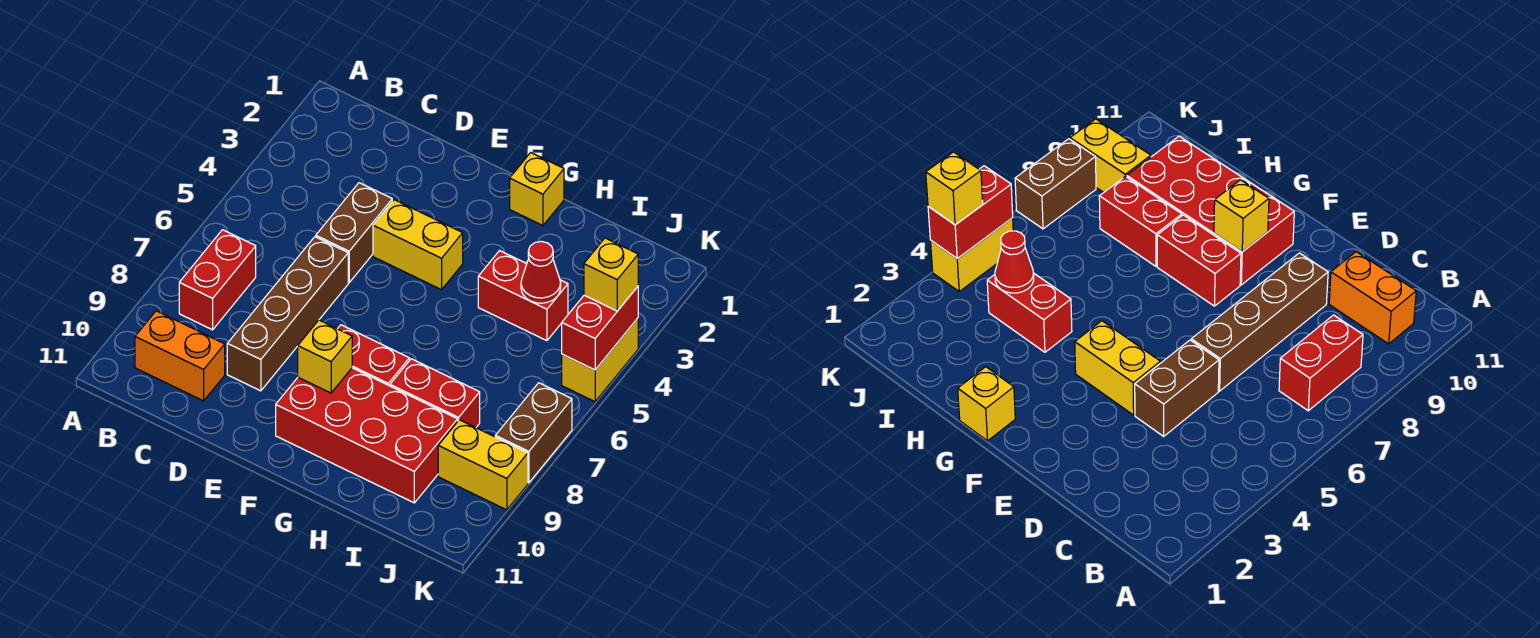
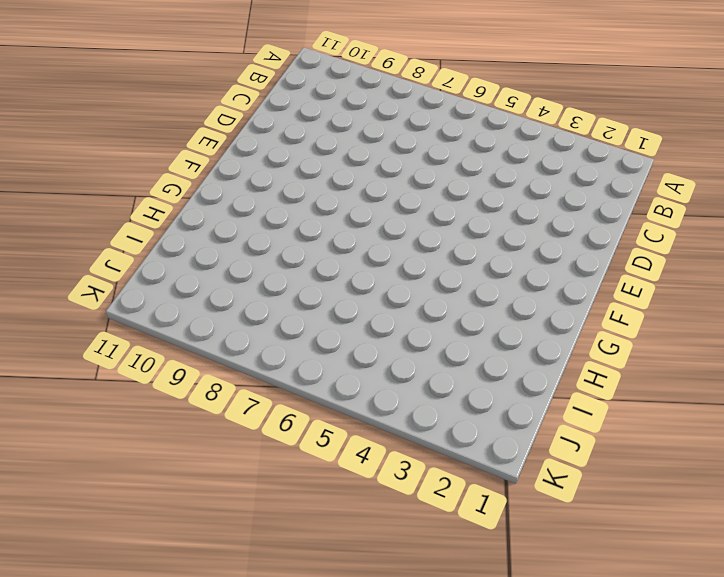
none -> red 1x2 brick [179,230,256,330]
none -> orange 1x2 brick [135,311,225,401]
none -> brown 1x2 brick [316,183,392,283]

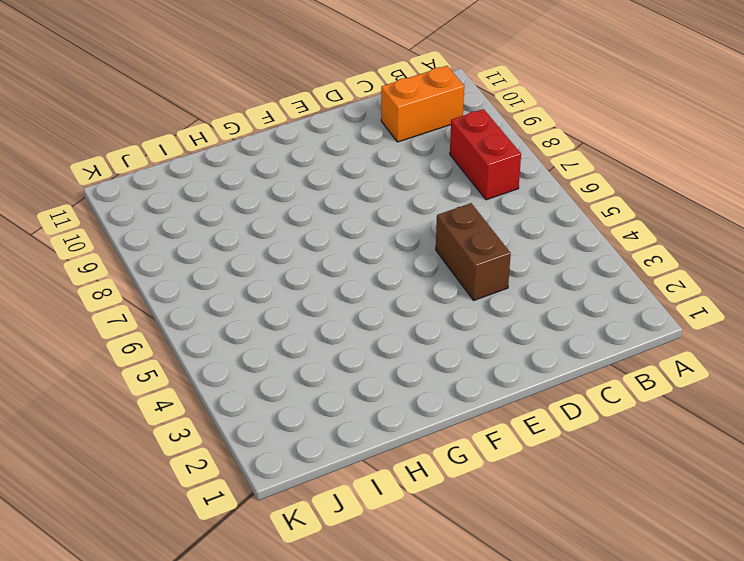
none -> brown 1x4 brick [227,237,348,391]
none -> yellow 1x2 brick [373,200,463,290]
none -> red 1x2 brick [338,325,409,386]

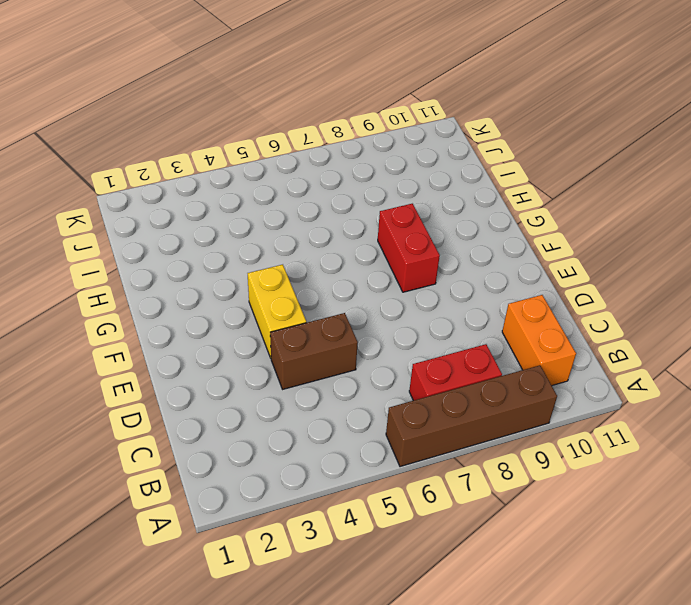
brown 1x4 brick [386,365,557,467] -> brown 1x4 brick moved to [227,237,348,391]
none -> red 2x4 brick [276,368,458,503]
none -> yellow 1x1 brick [510,153,564,226]
none -> red 1x2 brick [478,251,568,341]

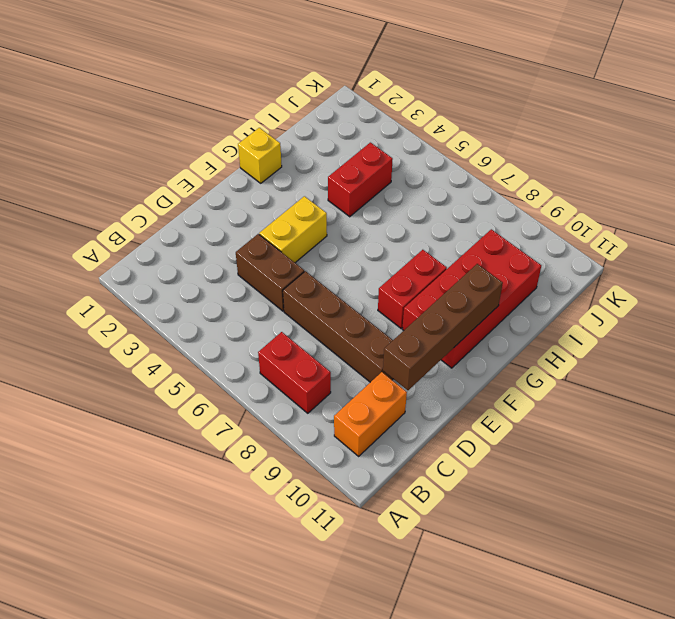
brown 1x4 brick [383,264,503,390] -> none
none -> red 1x2 brick [390,359,480,428]
none -> yellow 1x2 brick [438,420,528,510]
none -> yellow 1x2 brick [562,318,638,402]

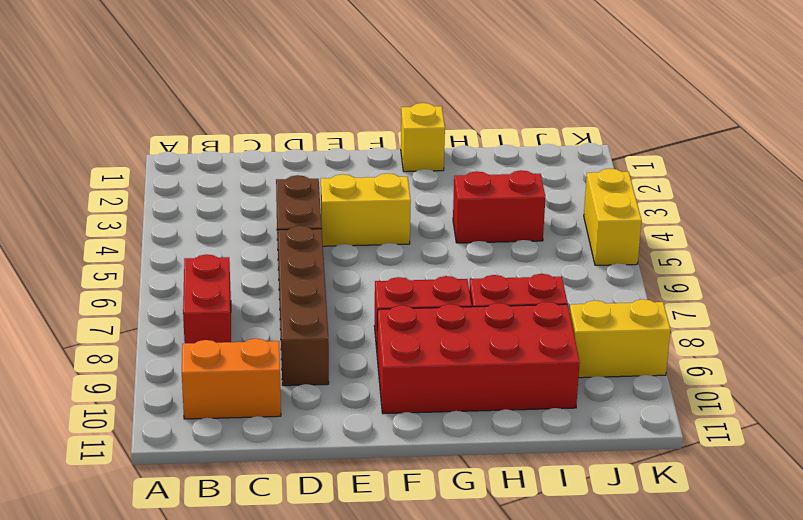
none -> brown 1x2 brick [495,383,572,483]
none -> yellow 1x1 brick [298,320,352,393]
none -> red 1x1 cone [521,241,561,303]

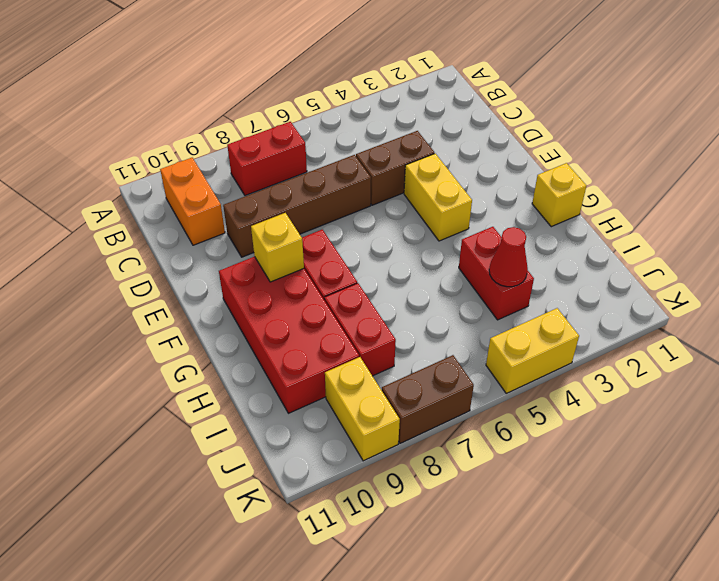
none -> red 1x2 brick [562,287,638,370]
none -> yellow 1x1 brick [584,238,638,311]

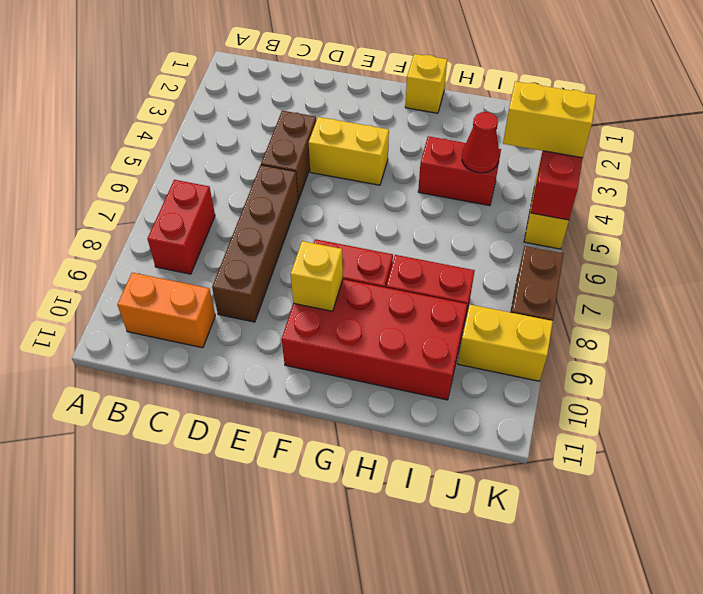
yellow 1x2 brick [503,81,596,158] -> yellow 1x1 brick [584,238,638,311]

